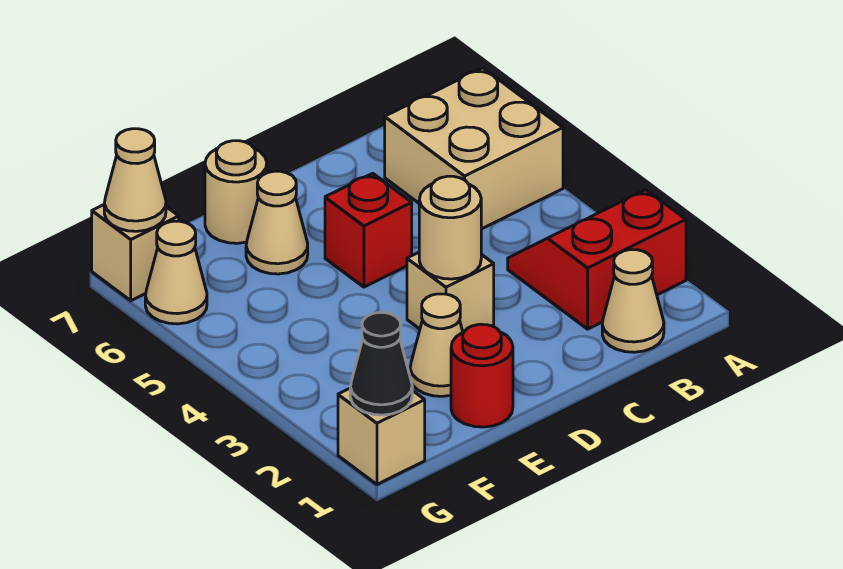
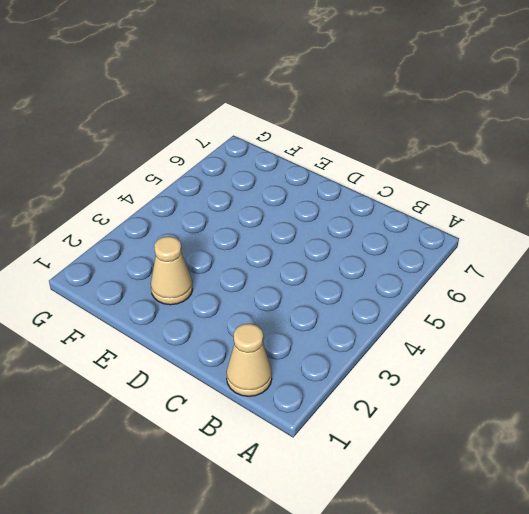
none -> red 2x2 slope [508,190,686,329]
none -> tan 2x2 brick [385,68,563,229]
none -> tan 1x1 brick [407,252,494,332]

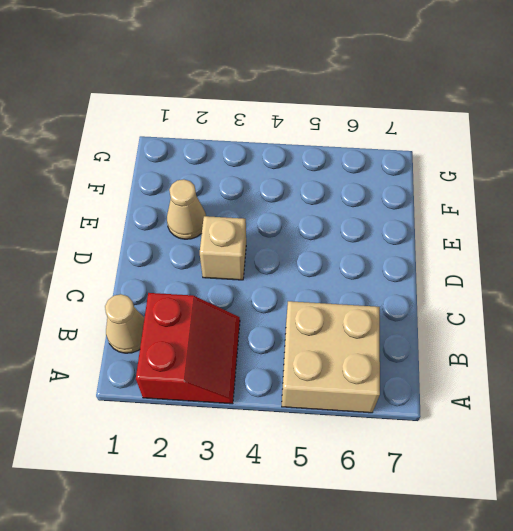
none -> red 1x1 brick [325,173,412,287]
none -> red 1x1 round brick [451,324,513,427]
none -> tan 1x1 cone [246,171,308,274]

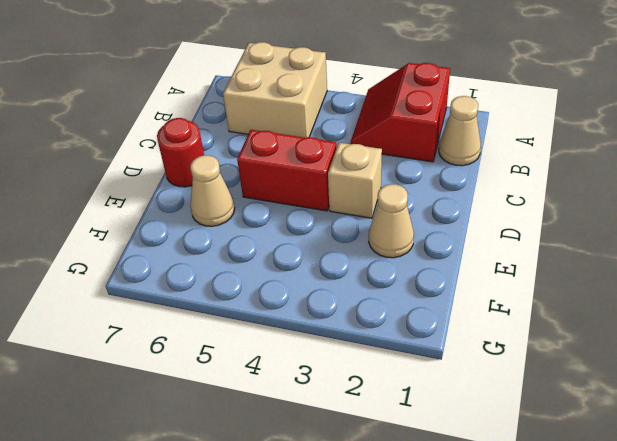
red 1x2 brick [237,130,337,211] -> red 1x1 brick [325,173,412,287]
red 1x1 round brick [157,118,204,187] -> red 1x1 round brick moved to [451,324,513,427]
none -> tan 1x1 round brick [205,141,267,243]
none -> tan 1x1 brick [338,389,425,484]
none -> tan 1x1 cone [145,221,207,324]

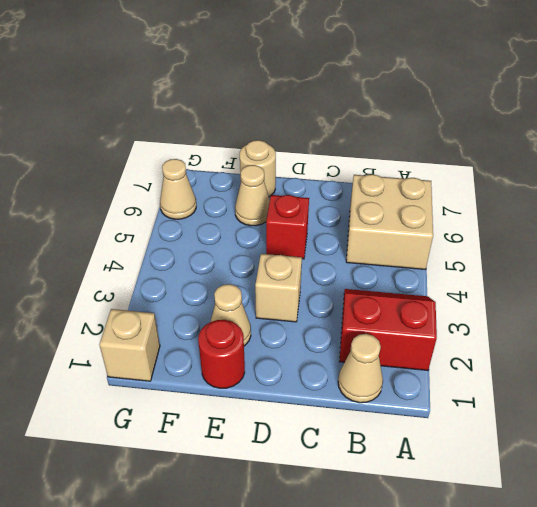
none -> tan 1x1 brick [92,205,179,301]
none -> tan 1x1 round brick [419,176,481,279]
none -> black 1x1 cone [350,313,412,415]

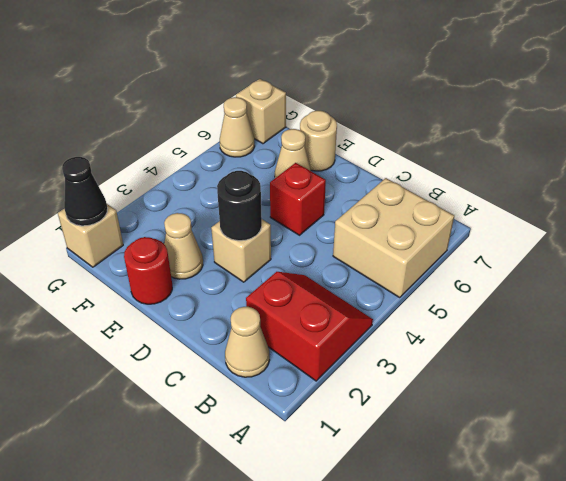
black 1x1 round brick [217,171,262,241] -> tan 1x1 round brick [419,176,481,279]
none -> tan 1x1 cone [104,129,166,231]

